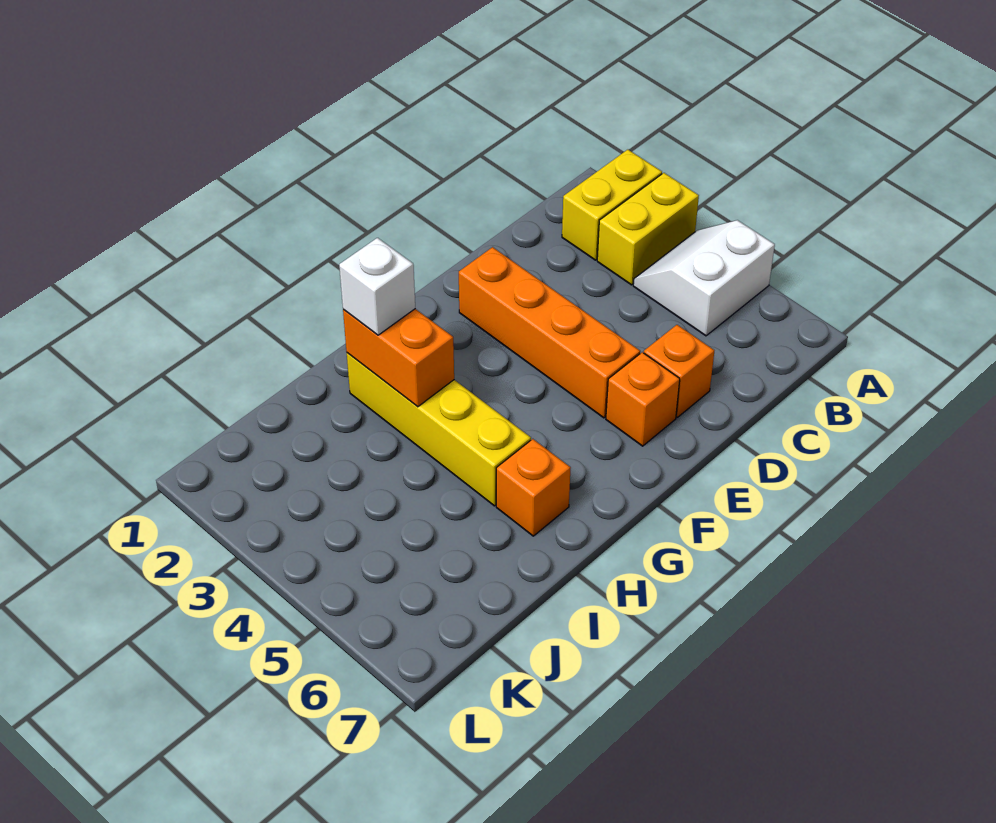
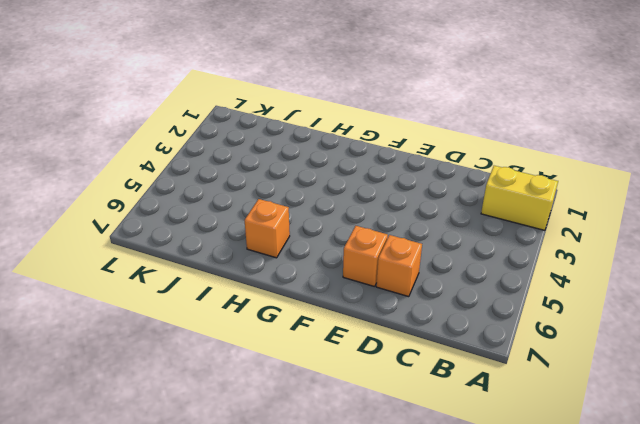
none -> yellow 1x2 brick [597,173,699,285]
none -> white 2x2 slope [633,220,775,336]

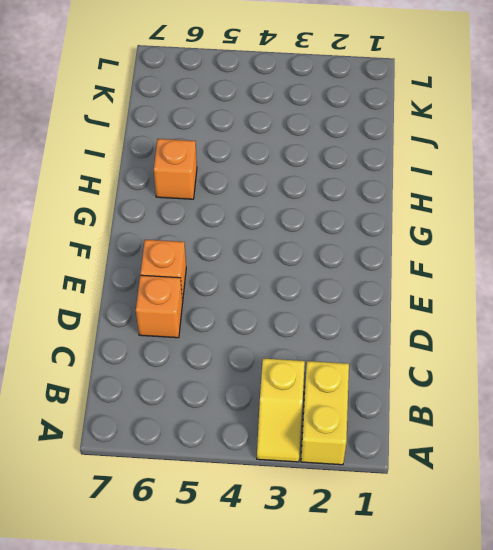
yellow 1x2 slope [257,358,305,462] -> yellow 1x2 brick [597,173,699,285]
none -> white 2x2 slope [633,220,775,336]
none -> orange 1x4 brick [459,247,640,418]

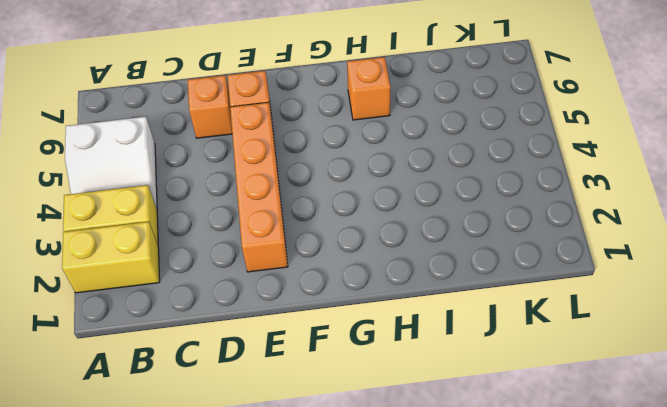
none -> yellow 1x4 brick [347,353,531,506]
none -> orange 1x2 brick [343,309,454,407]

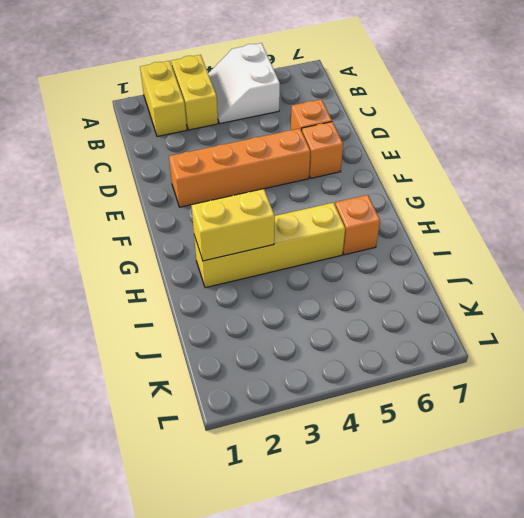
yellow 1x2 brick [191,189,275,261] -> orange 1x2 brick [343,309,454,407]
none -> white 1x1 brick [339,238,415,335]

